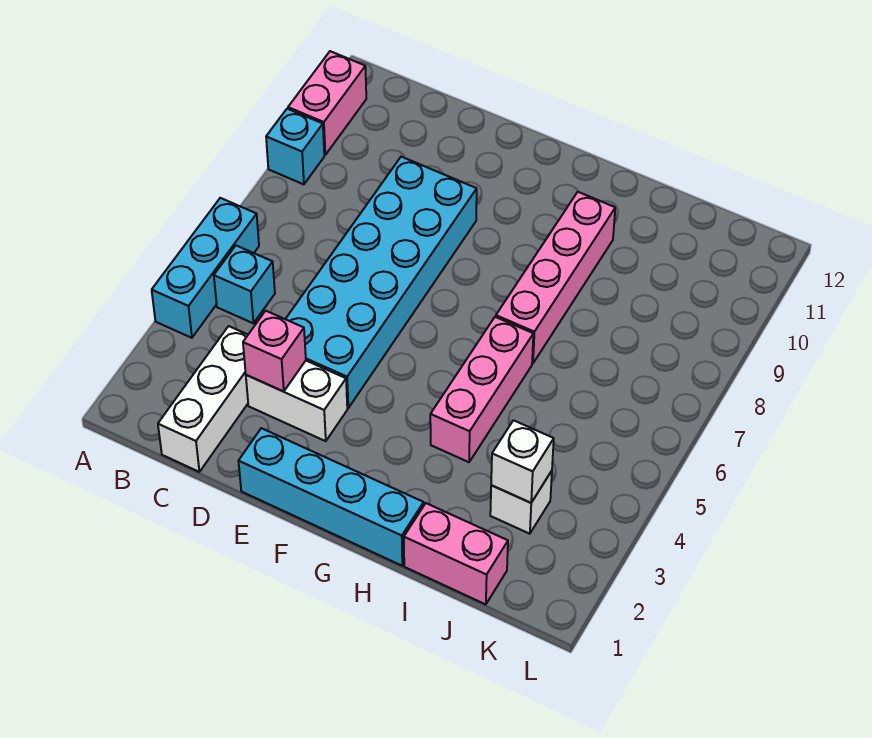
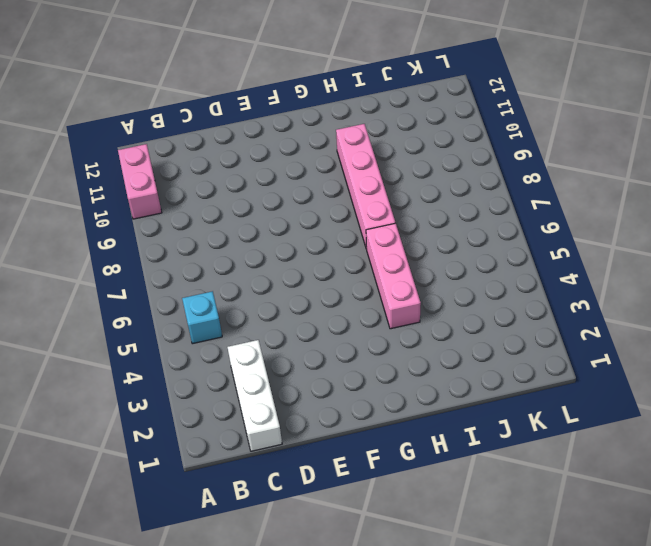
none -> cyan 1x3 brick [152,198,259,338]
none -> cyan 1x1 brick [266,109,324,184]
none -> white 1x2 brick [246,361,347,441]

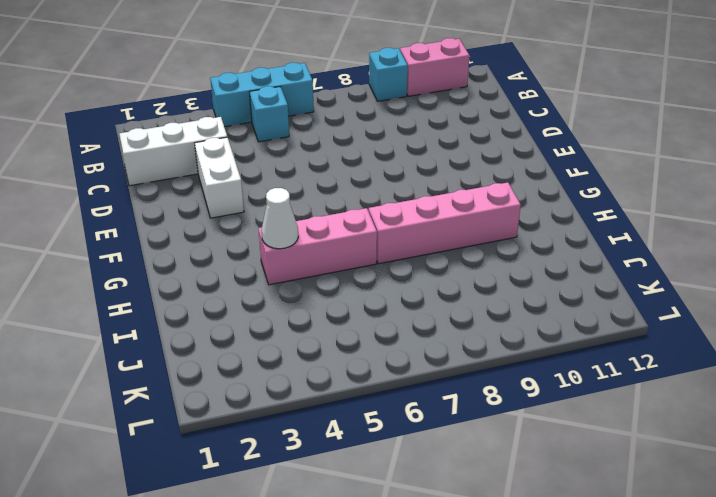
white 1x1 cone [262,188,298,249] -> none
none -> cyan 2x6 brick [286,157,477,408]
none -> cyan 1x4 brick [239,428,424,566]
none -> pink 1x2 brick [404,503,508,604]

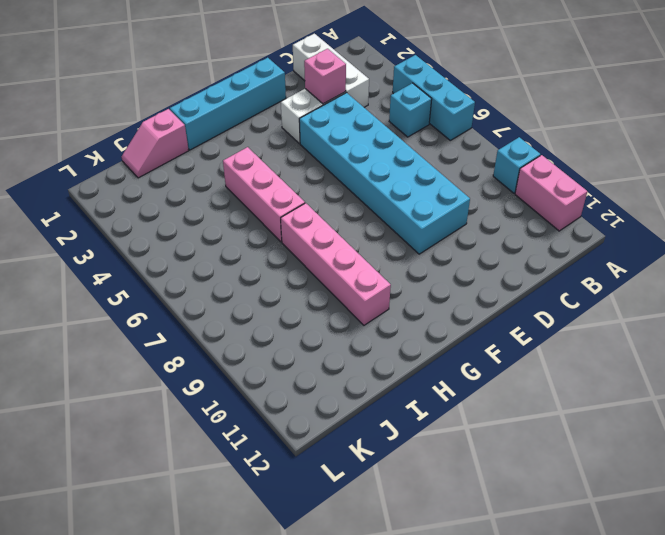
pink 1x2 slope [121,109,189,178] -> pink 1x2 brick [404,503,508,604]
none -> white 1x1 brick [490,471,552,534]
none -> white 1x1 brick [491,420,554,503]

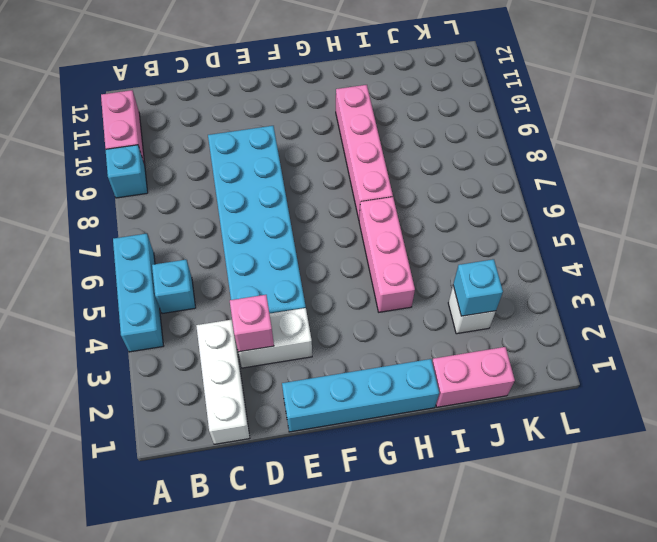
cyan 1x1 brick [453,259,503,316] -> white 1x1 brick [491,420,554,503]

